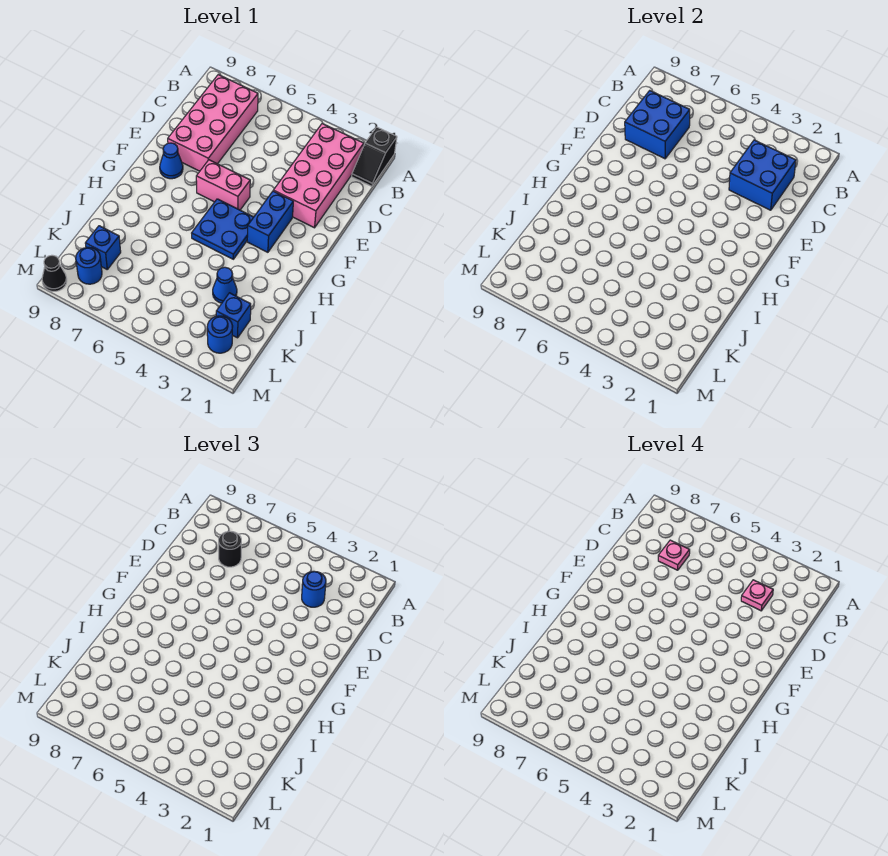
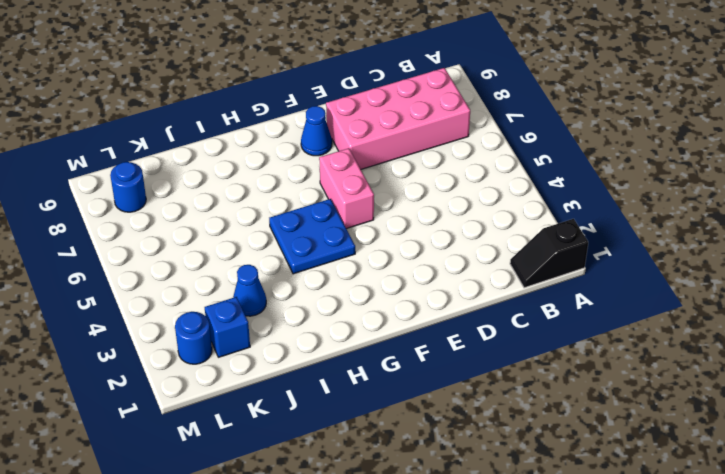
none -> pink 2x4 brick [273,124,364,228]
none -> blue 1x2 brick [247,191,293,252]
none -> blue 1x1 brick [85,226,121,269]

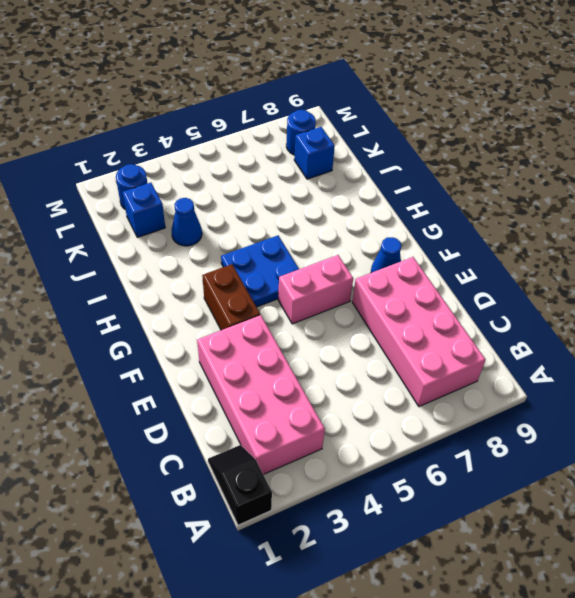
brown 1x2 brick [202,264,260,330] -> blue 1x2 brick [247,191,293,252]
none -> black 1x1 cone [42,255,67,291]
none -> blue 2x2 brick [729,140,796,210]
none -> blue 2x2 brick [625,91,690,159]

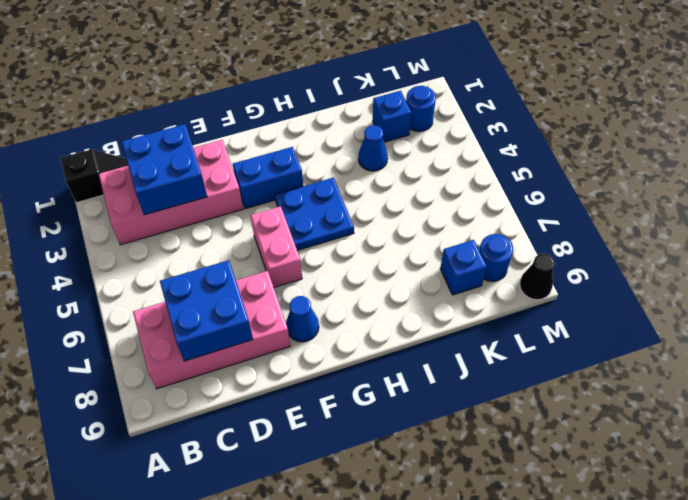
none -> blue 1x1 round brick [302,571,326,607]
none -> black 1x1 round brick [219,531,241,567]
none -> pink 1x1 plate [741,580,773,611]

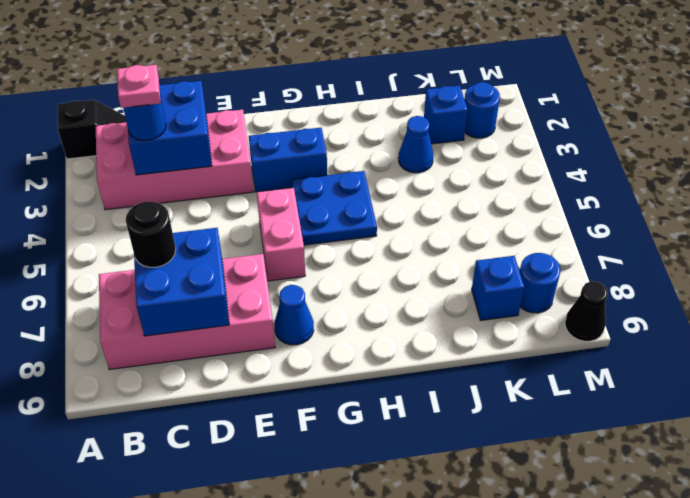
none -> pink 1x1 plate [658,540,690,570]

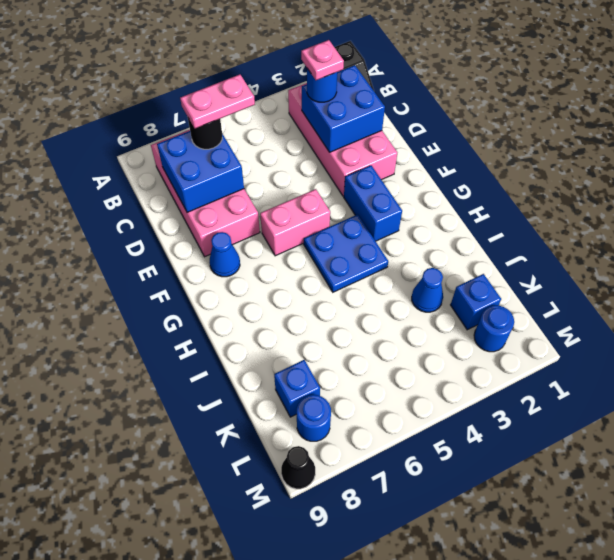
pink 1x2 plate [180,74,255,128] -> pink 1x1 plate [658,540,690,570]

